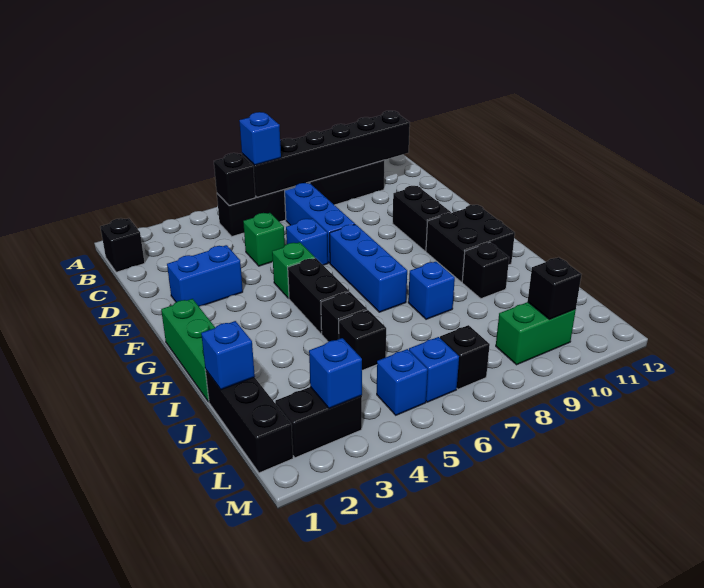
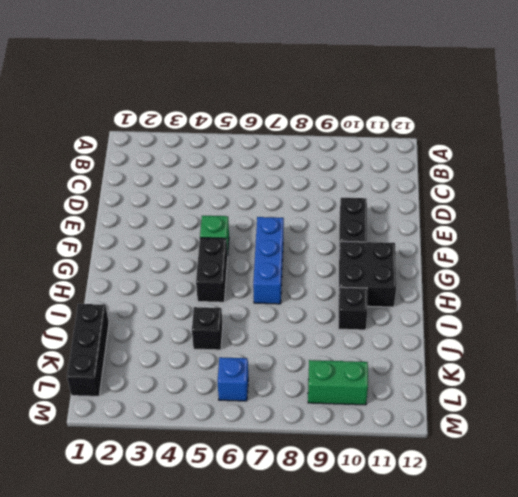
none -> black 1x1 brick [100,218,145,272]
none -> black 1x6 brick [217,160,385,236]
none -> blue 1x3 brick [285,183,355,263]

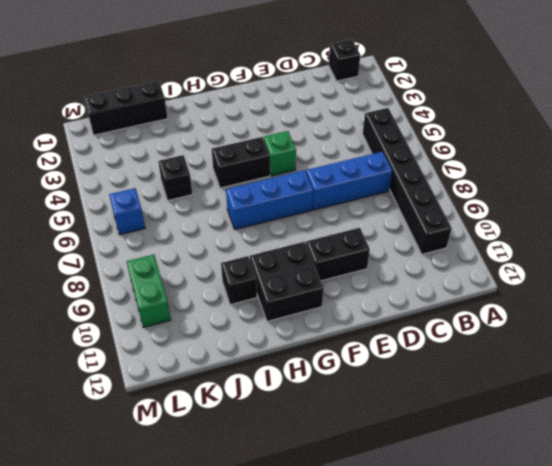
none -> green 1x1 brick [243,213,285,266]
none -> blue 1x2 brick [167,245,243,306]
none -> blue 1x1 brick [286,218,328,265]

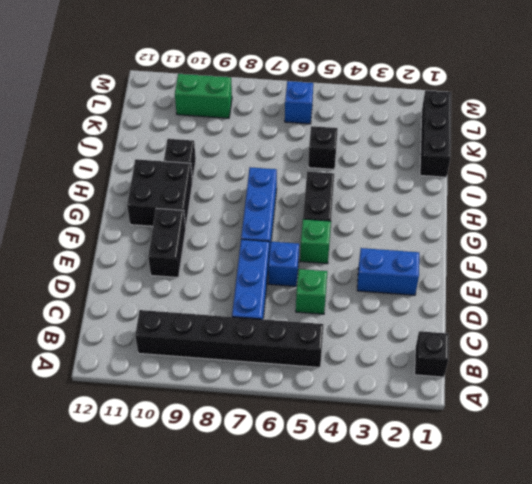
none -> green 1x3 brick [161,299,215,402]
none -> black 1x1 brick [321,292,367,342]
none -> blue 1x1 brick [408,261,455,319]

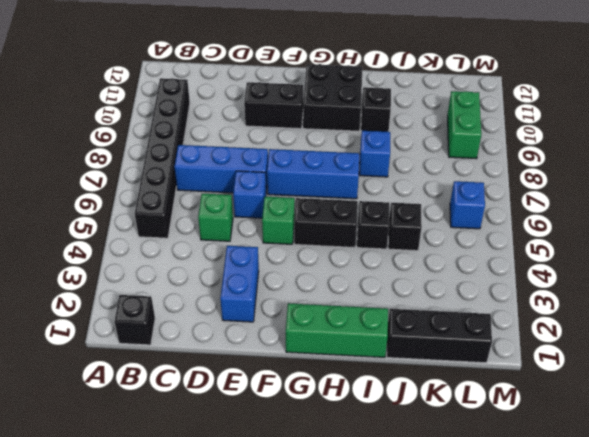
none -> black 1x2 brick [275,387,362,458]
none -> blue 1x1 brick [377,349,428,415]
none -> black 1x1 brick [440,325,490,389]

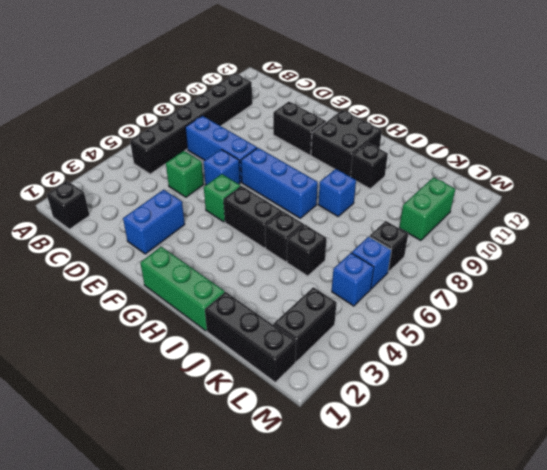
none -> black 1x1 brick [214,153,255,206]
none -> black 1x6 brick [242,111,410,197]
none -> blue 1x1 brick [201,321,255,390]

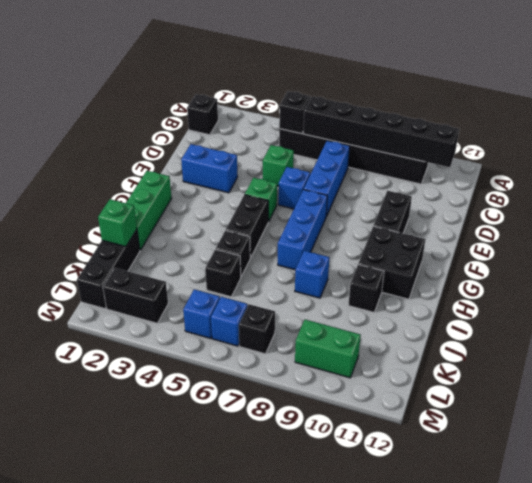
green 1x1 brick [98,199,137,247] -> blue 1x1 brick [201,321,255,390]
none -> blue 1x1 brick [309,338,362,408]
none -> black 1x1 brick [528,257,581,319]
none -> blue 1x1 brick [239,112,281,165]

